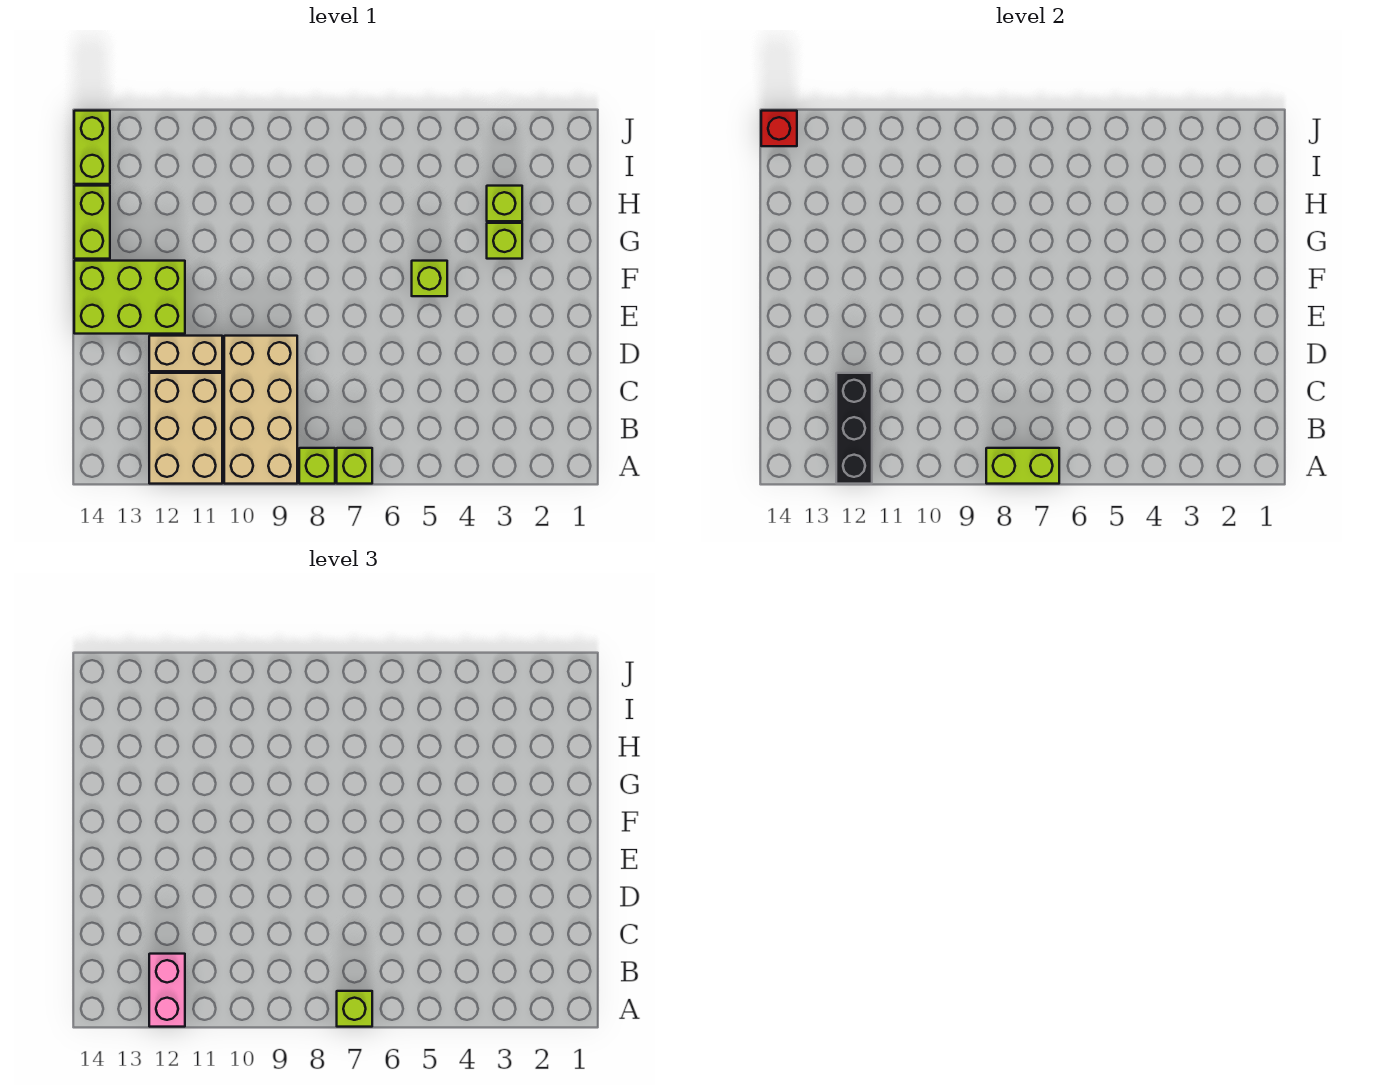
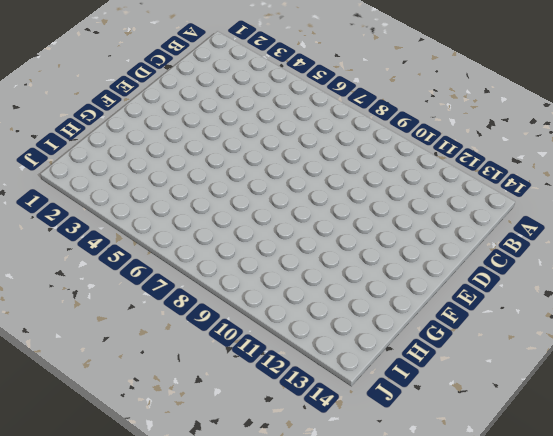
none -> lime 1x1 brick [337,448,372,484]
none -> lime 1x1 brick [299,448,335,484]
none -> tan 2x4 brick [224,336,297,484]

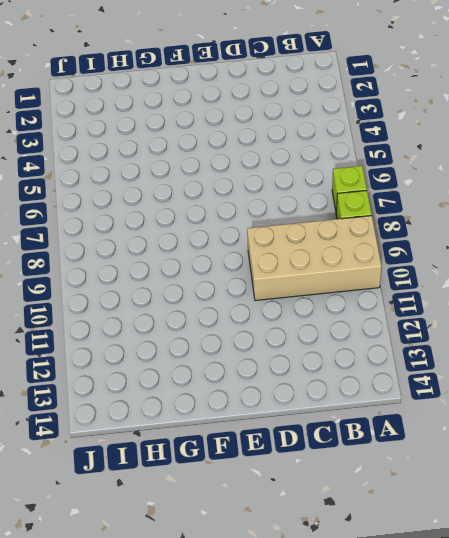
none -> tan 2x3 brick [149,373,222,484]
none -> tan 1x2 brick [149,336,222,371]
none -> lime 2x3 brick [74,261,185,334]

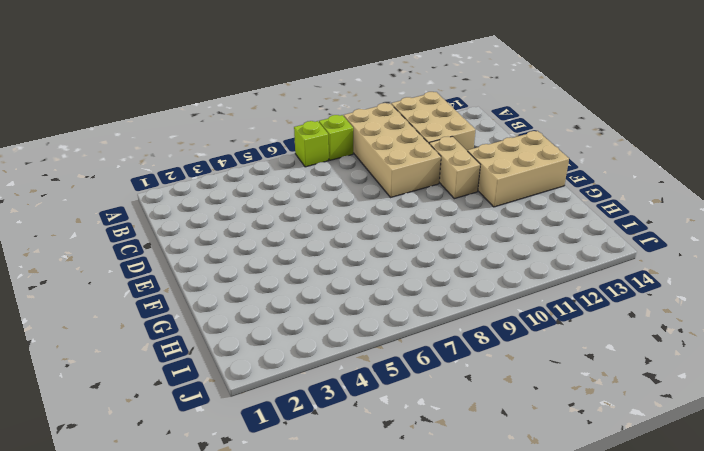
tan 1x2 brick [429,136,480,199] -> tan 1x2 brick turned to [149,336,222,371]
tan 2x3 brick [468,131,569,207] -> lime 2x3 brick [74,261,185,334]
none -> lime 1x1 brick [412,261,447,296]
none -> lime 1x1 brick [487,223,522,259]
none -> lime 1x2 brick [74,186,110,259]

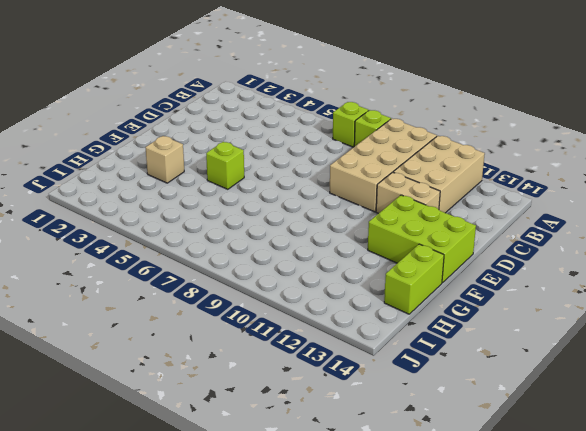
tan 1x1 brick [146,136,184,183] -> lime 1x1 brick [487,223,522,259]
none -> lime 1x1 brick [487,186,522,221]
none -> lime 1x2 brick [74,111,110,184]
none -> lime 1x2 brick [986,448,1059,484]

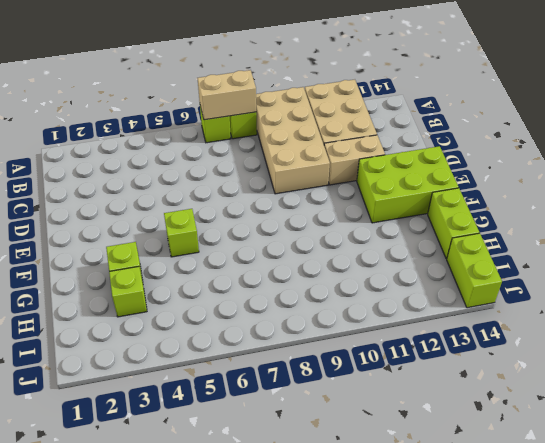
tan 1x2 brick [198,70,256,120] -> lime 1x2 brick [986,448,1059,484]
none -> black 1x3 brick [836,373,872,484]
none -> red 1x1 brick [761,111,797,146]
none -> lime 1x1 brick [337,991,372,1027]

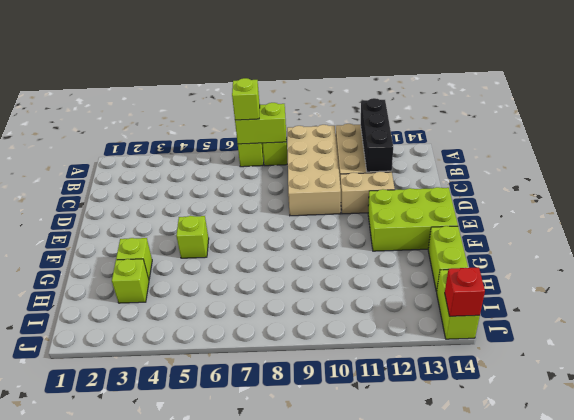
none -> pink 1x2 brick [149,954,185,1027]

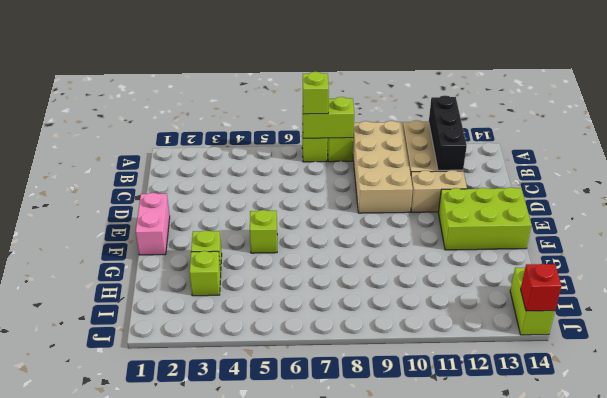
pink 1x2 brick [136,193,170,255] -> pink 1x2 brick moved to [149,954,185,1027]
none -> lime 1x2 brick [74,186,110,259]

